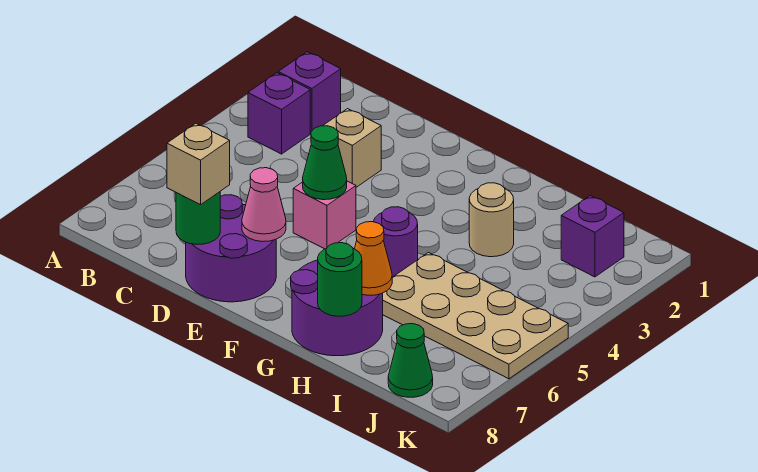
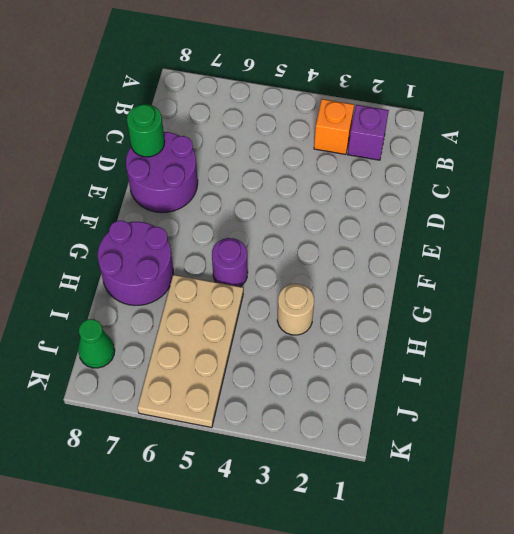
orange 1x1 brick [314,99,354,154] -> purple 1x1 brick [248,73,310,154]
none -> tan 1x1 brick [323,109,381,187]
none -> pink 1x1 brick [293,181,356,249]
none -> purple 1x1 brick [561,196,624,277]

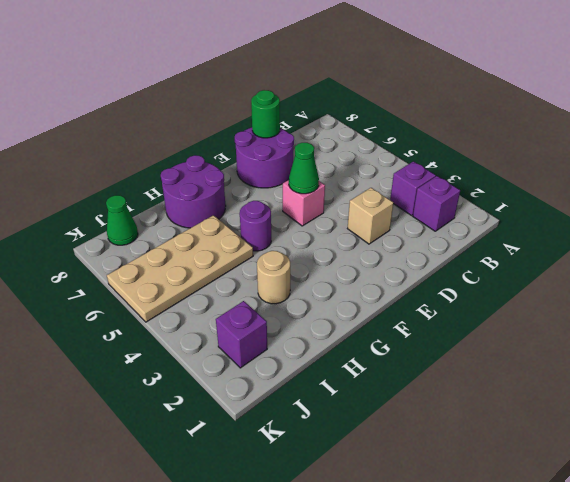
none -> pink 1x1 cone [242,168,286,242]
none -> orange 1x1 cone [355,222,392,295]
none -> green 1x1 round brick [318,243,362,316]

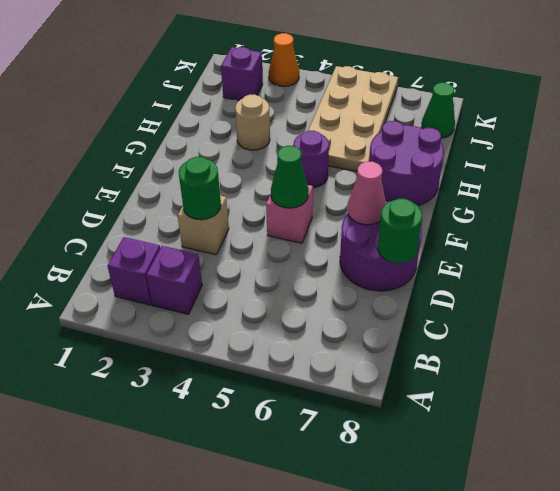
green 1x1 round brick [179,157,221,220] -> green 1x1 round brick moved to [318,243,362,316]
orange 1x1 cone [269,33,299,86] -> orange 1x1 cone moved to [355,222,392,295]
none -> tan 1x1 brick [167,123,230,205]

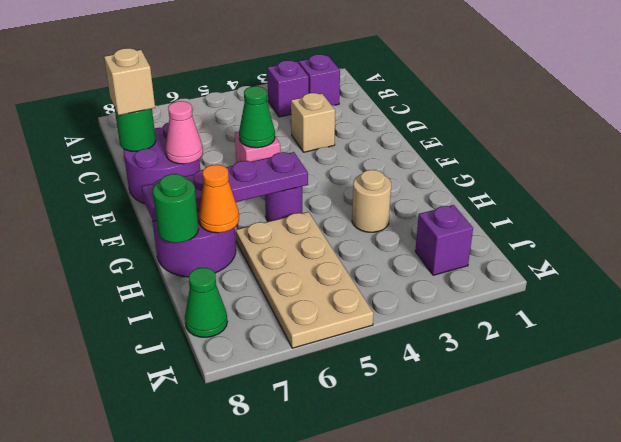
purple 1x4 plate [142,152,308,221] -> none

